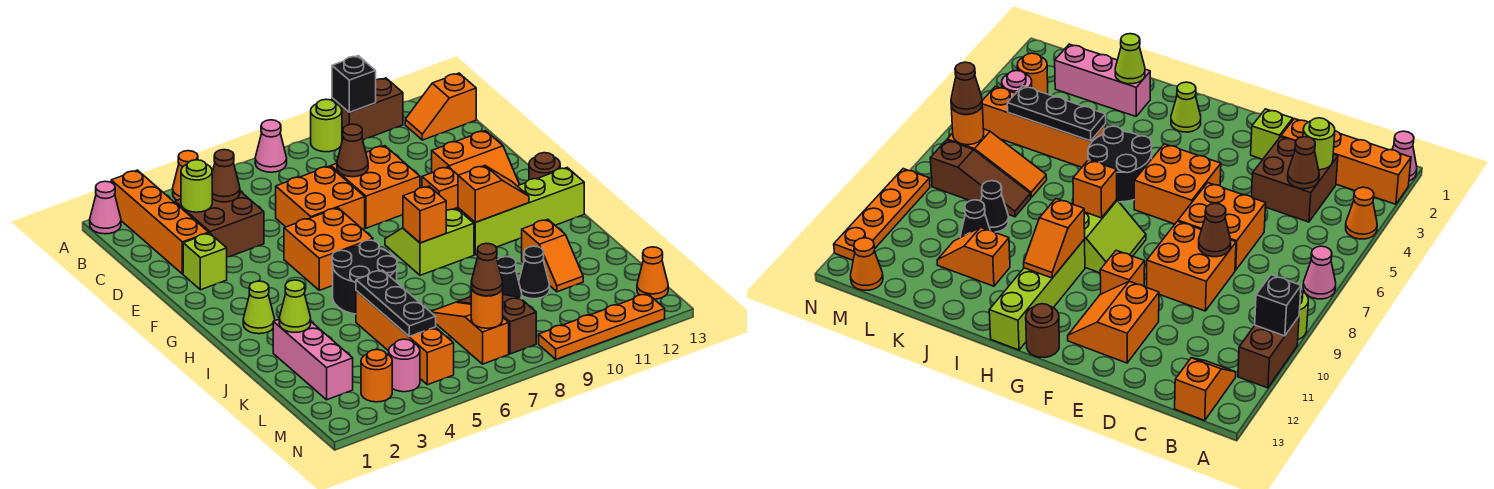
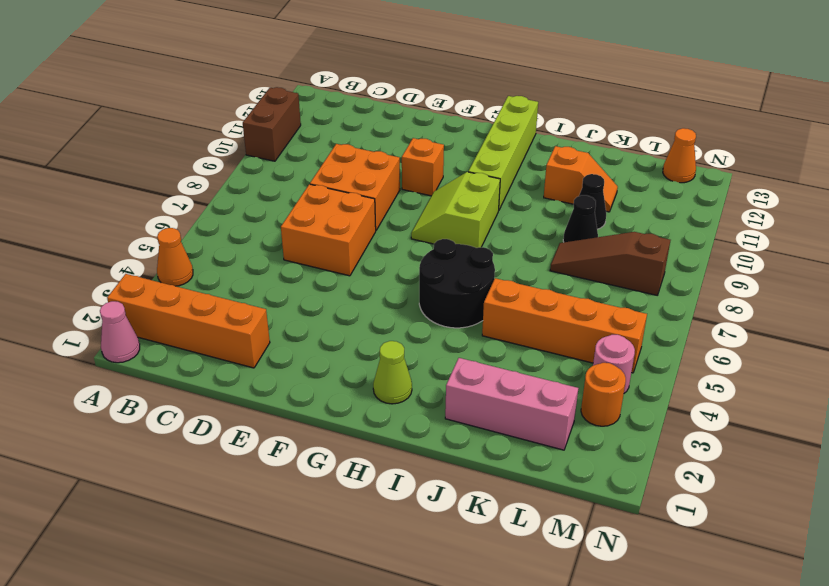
none -> pink 1x1 cone [255,120,287,172]
none -> lime 1x1 round brick [311,99,342,152]
none -> orange 1x2 slope [405,73,476,140]
none -> brown 2x2 brick [175,191,264,257]

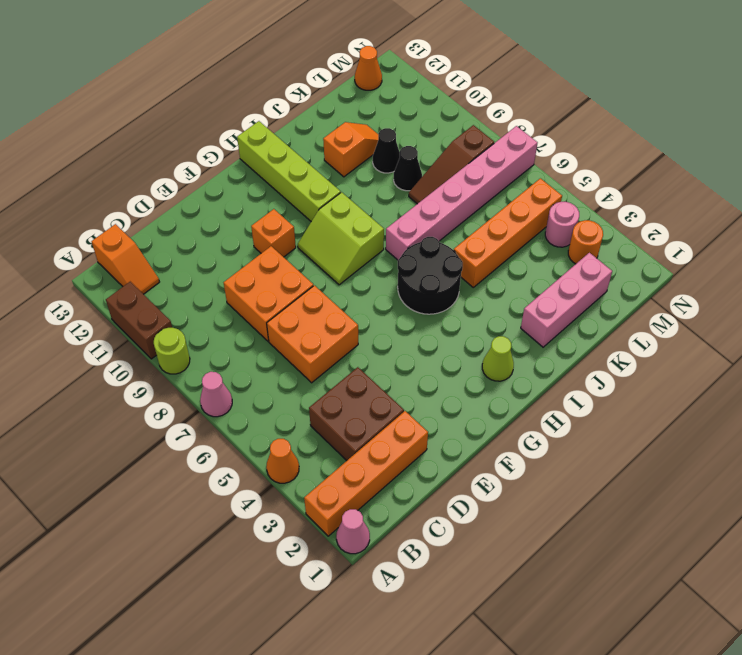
pink 1x6 brick [386,126,537,260] -> orange 1x3 slope [431,302,509,364]
none -> lime 1x1 brick [183,233,227,290]
none -> orange 2x2 slope [432,131,520,186]
none -> orange 2x2 brick [284,208,373,290]
none -> brown 1x1 round brick [529,153,560,180]

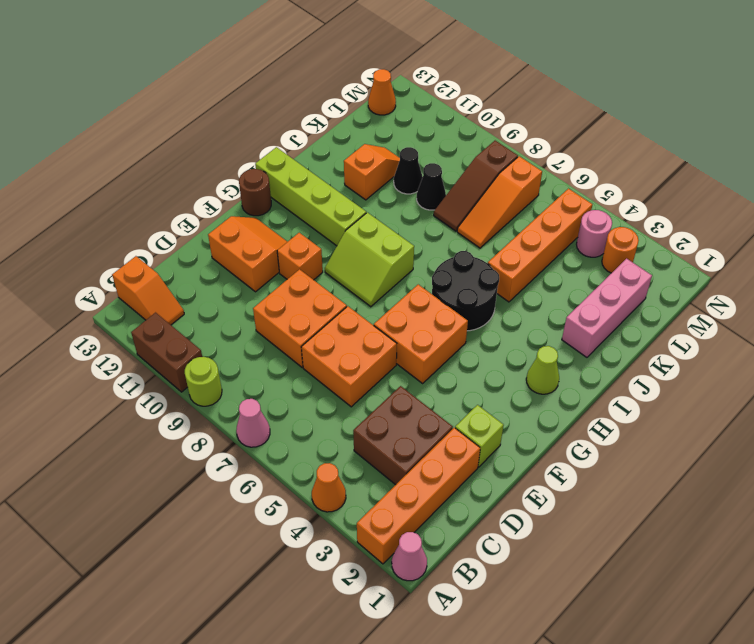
none -> orange 1x4 plate [539,294,665,359]
none -> black 1x1 brick [332,56,376,112]
none -> lime 1x1 round brick [181,160,212,212]
none -> brown 1x1 cone [212,150,240,202]

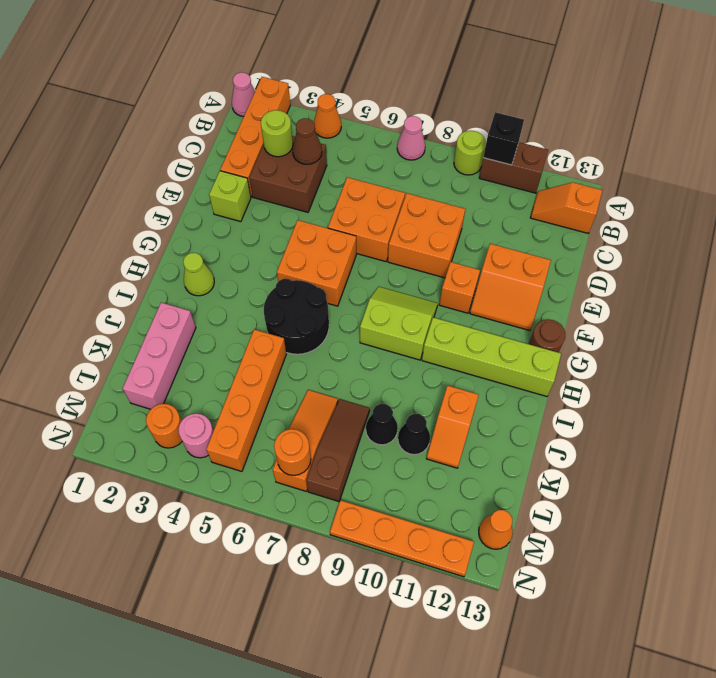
none -> brown 1x1 cone [337,124,368,177]
none -> orange 1x1 brick [403,186,446,243]
none -> orange 1x2 slope [458,166,529,222]
none -> lime 1x1 cone [279,280,311,333]

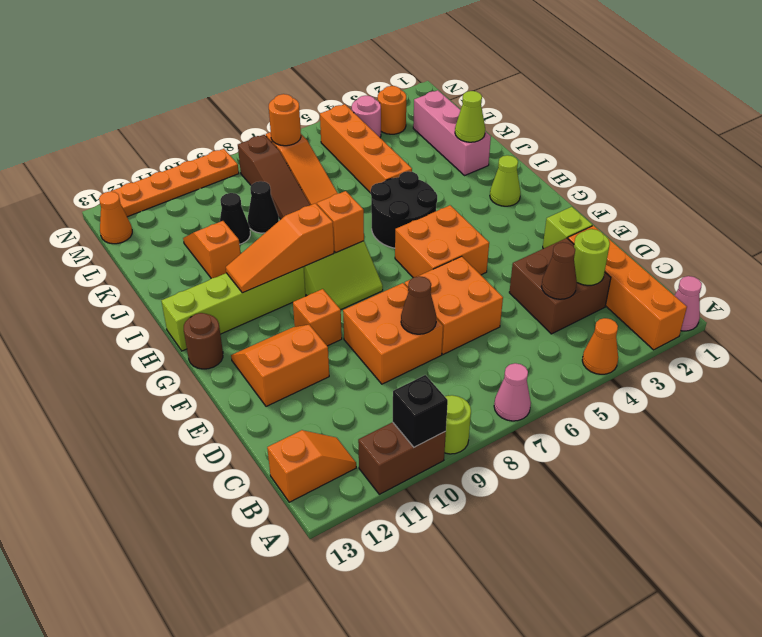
orange 1x3 slope [226,203,334,293] -> orange 1x2 slope [458,166,529,222]
none -> black 1x3 plate [356,270,436,336]
none -> brown 1x1 cone [471,243,503,296]

